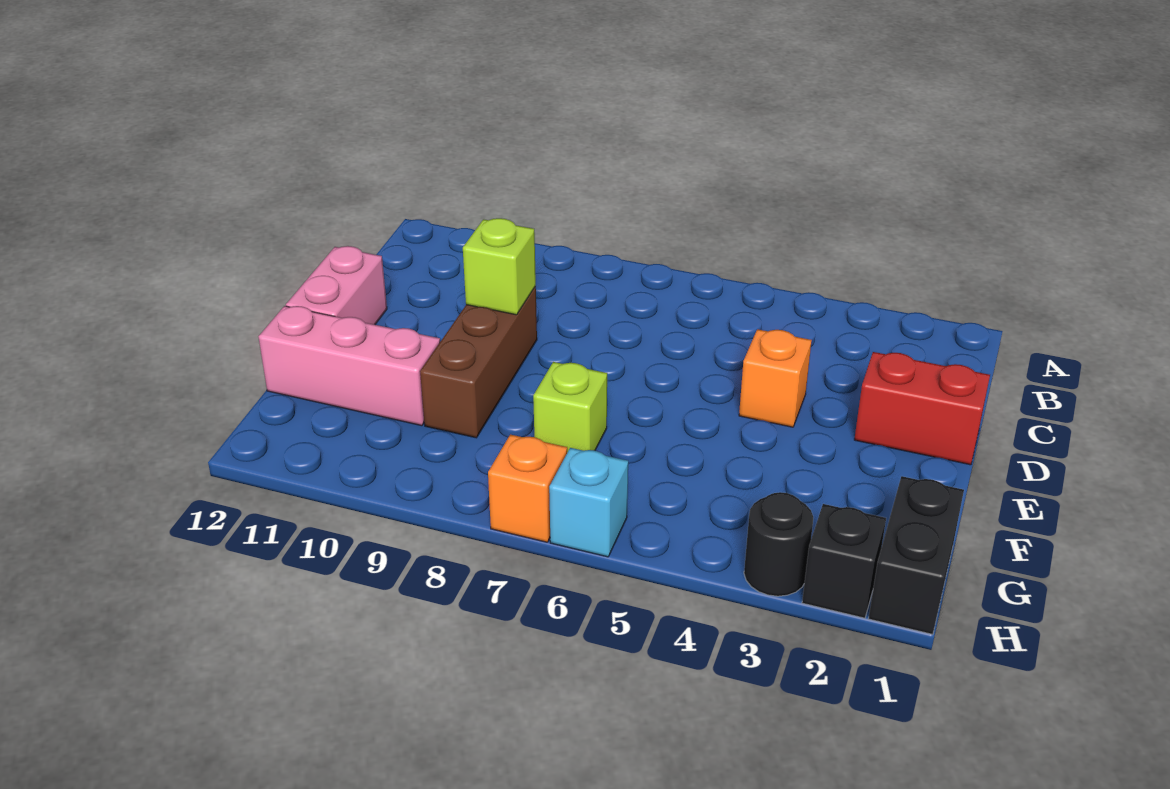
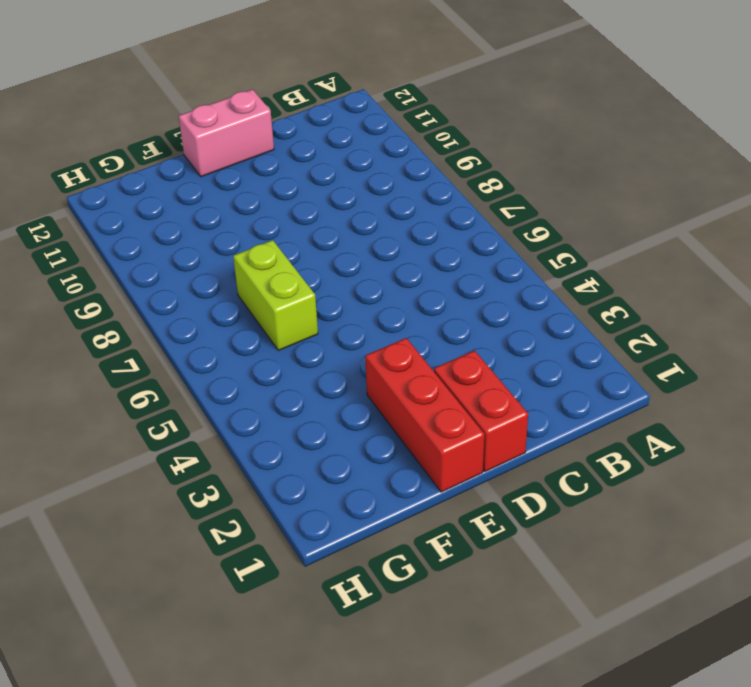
red 1x3 brick [365,338,484,492] -> none
lime 1x2 brick [233,240,318,351] -> lime 1x1 brick [533,362,607,452]
none -> orange 1x1 brick [739,329,812,427]
none -> brown 1x3 brick [420,287,537,438]
none -> pink 1x3 brick [258,306,440,426]

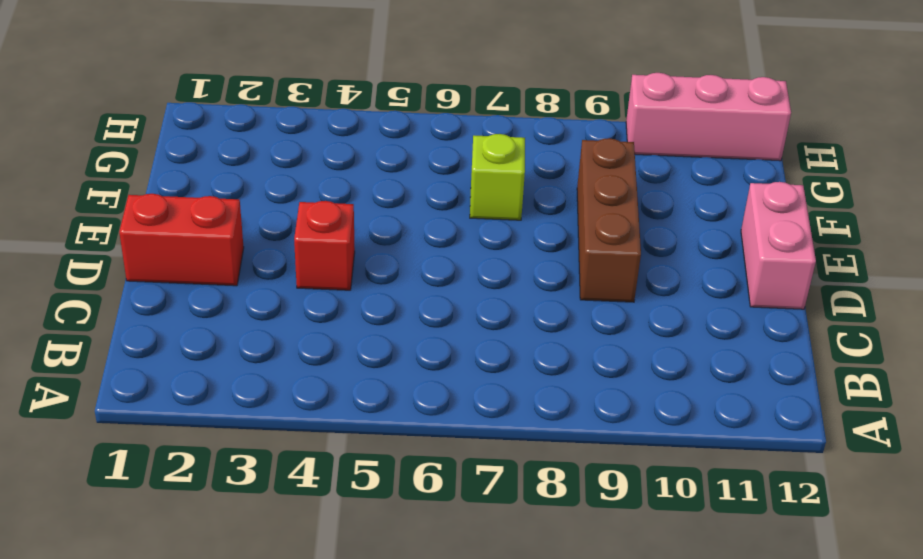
red 1x1 brick [294,201,355,290] -> orange 1x1 brick [739,329,812,427]
pink 1x3 brick [626,73,791,161] -> pink 1x3 brick moved to [258,306,440,426]
none -> black 1x2 brick [868,476,964,634]
none -> black 1x1 brick [802,504,886,618]
none -> black 1x1 round brick [744,492,813,596]

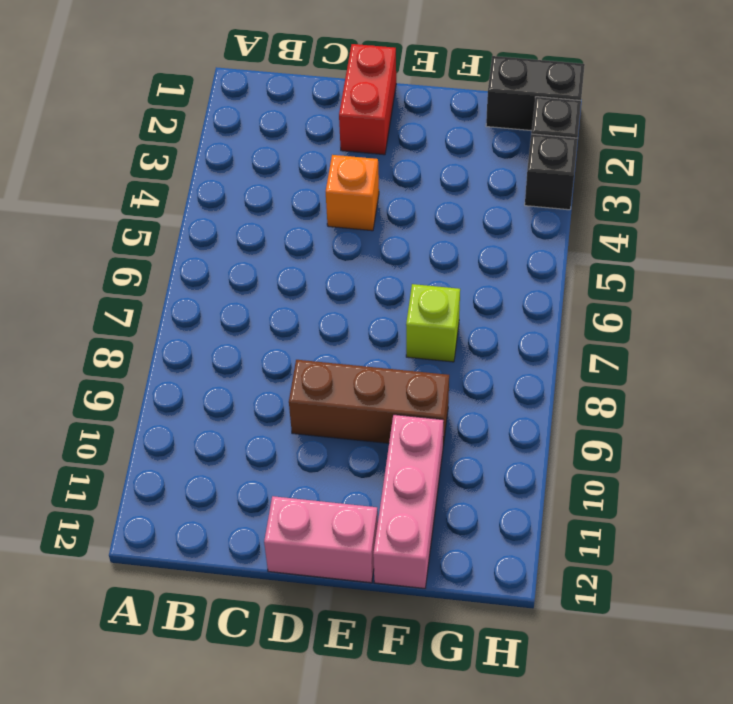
black 1x1 brick [525,134,578,210] -> black 1x1 round brick [744,492,813,596]
none -> cyan 1x1 brick [549,448,628,557]
none -> orange 1x1 brick [488,434,567,542]
none -> lime 1x1 brick [463,218,536,315]

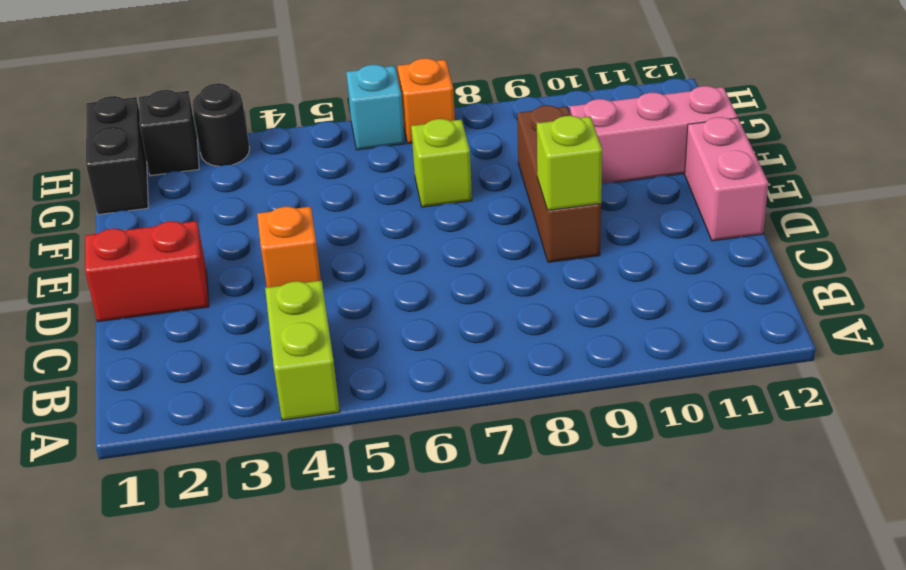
lime 1x2 brick [265,281,340,420] -> none

